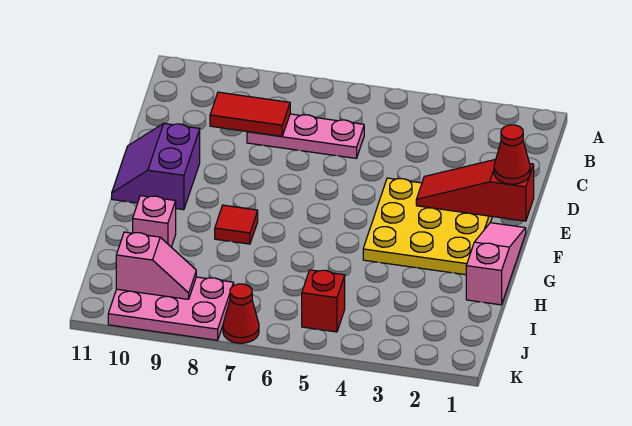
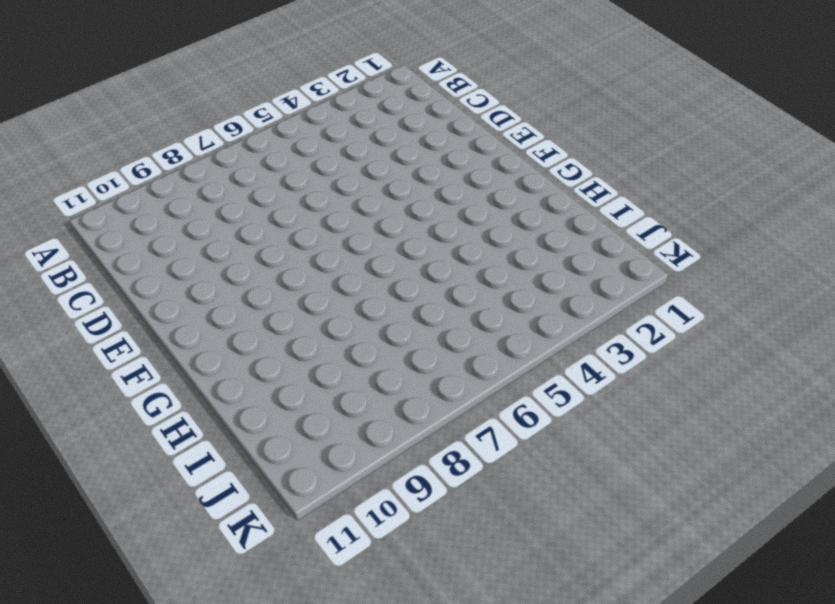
none -> pink 1x3 plate [247,114,364,158]
none -> yellow 3x3 plate [363,178,492,275]
none -> purple 2x2 slope [112,123,200,210]

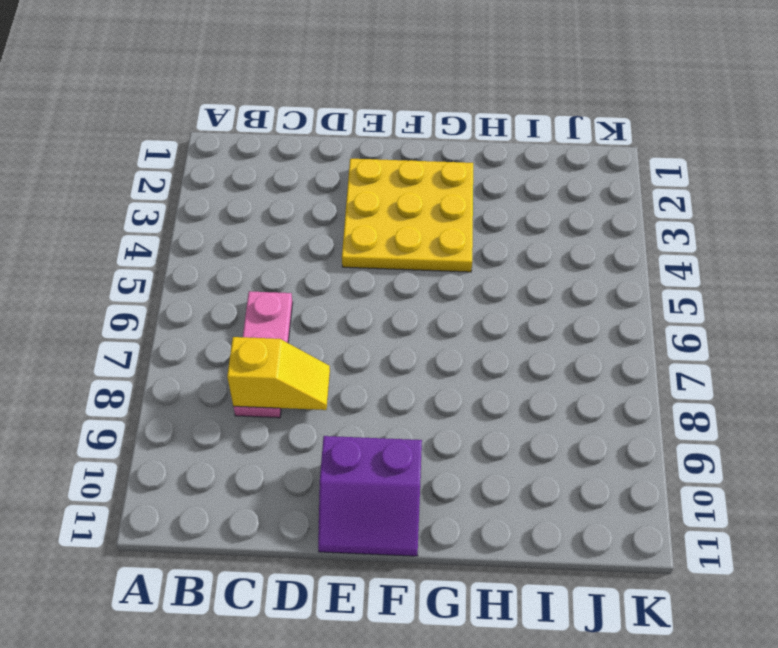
yellow 1x2 slope [227,337,330,410] -> red 1x2 tile [210,92,290,136]
none -> pink 1x3 slope [466,223,526,305]
none -> red 1x1 tile [215,205,258,244]
none -> pink 1x1 brick [133,196,176,247]

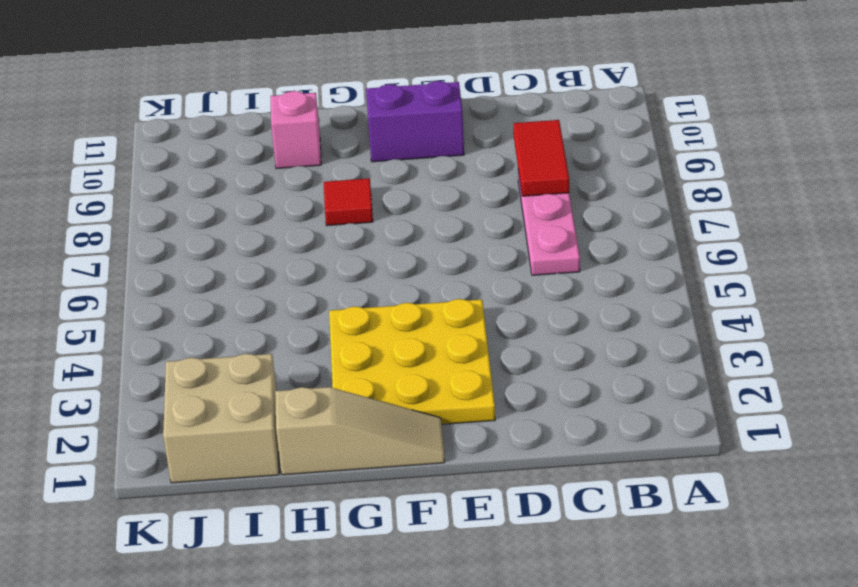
tan 1x3 slope [275,387,445,475] -> pink 1x3 slope [466,223,526,305]
tan 2x2 brick [163,354,279,483] -> none
none -> red 1x1 brick [302,270,345,332]
none -> pink 2x3 plate [108,277,234,340]
none -> red 1x1 cone [223,284,259,343]

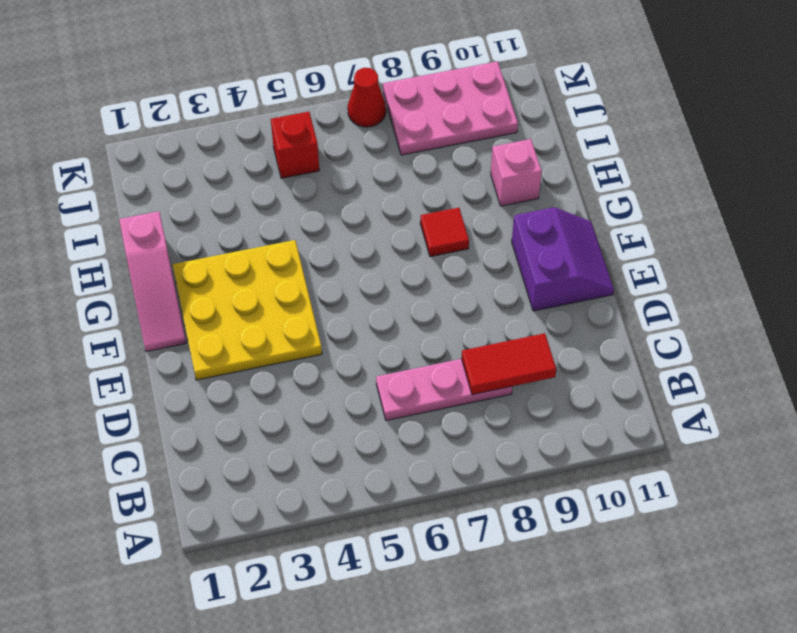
none -> red 1x3 slope [416,159,534,221]
none -> pink 1x2 slope [116,232,196,299]
none -> red 1x1 cone [494,125,530,184]

